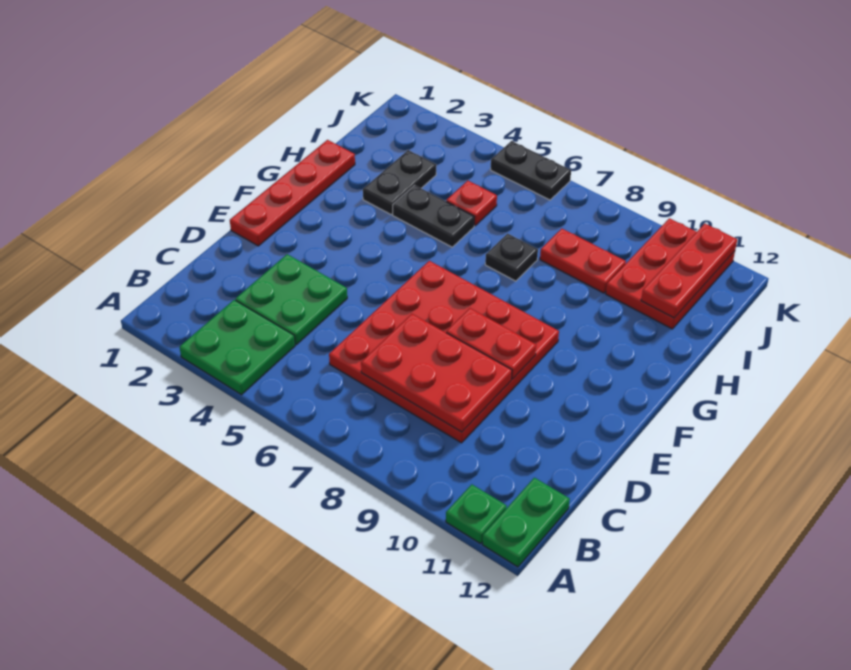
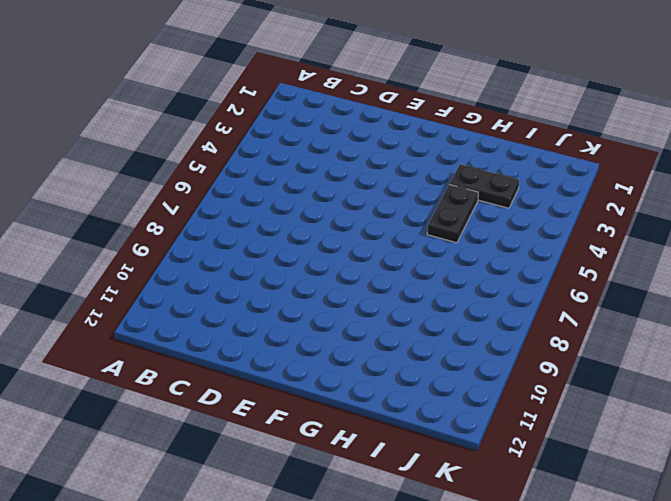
none -> green 2x2 plate [180,300,295,395]
none -> green 1x1 plate [446,484,507,544]
none -> green 1x2 plate [482,478,570,567]

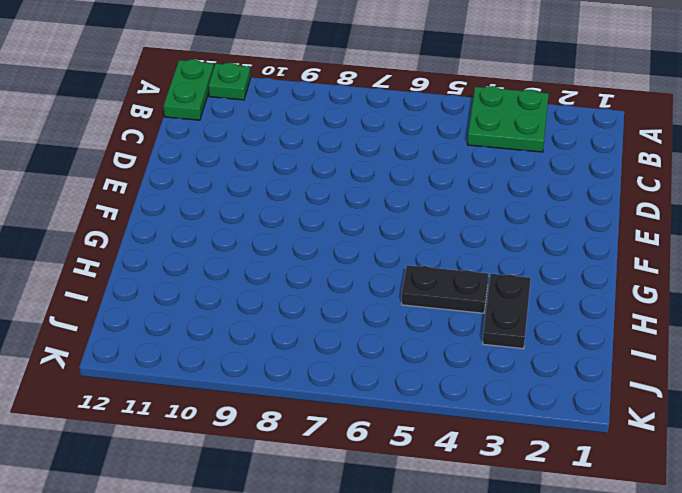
none -> green 2x2 plate [235,254,347,345]
none -> red 4x4 plate [329,261,559,443]
none -> red 1x4 plate [230,140,355,246]

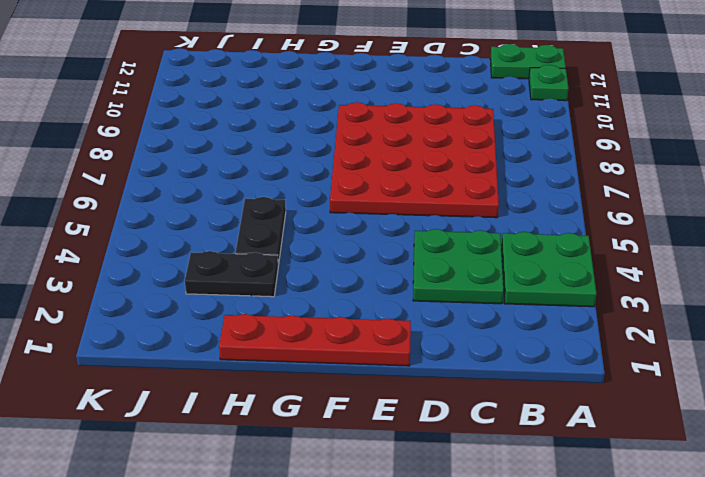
none -> black 1x1 plate [485,234,538,281]
none -> red 1x1 plate [446,181,497,226]
none -> red 1x2 plate [540,229,626,293]

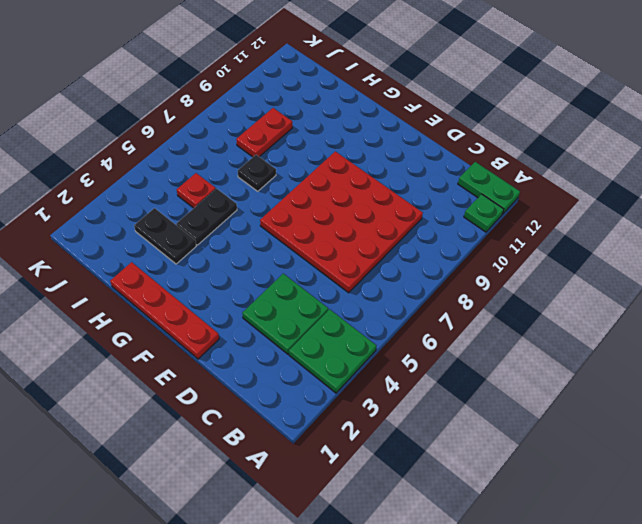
none -> red 2x3 plate [606,218,735,329]
none -> black 1x2 plate [491,141,571,200]
none -> red 2x3 plate [361,314,512,432]

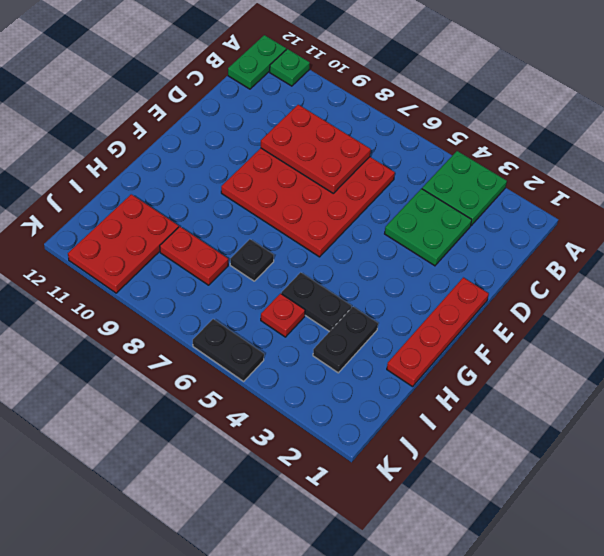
none -> red 1x2 plate [446,308,536,379]
none -> red 1x3 plate [641,224,737,318]

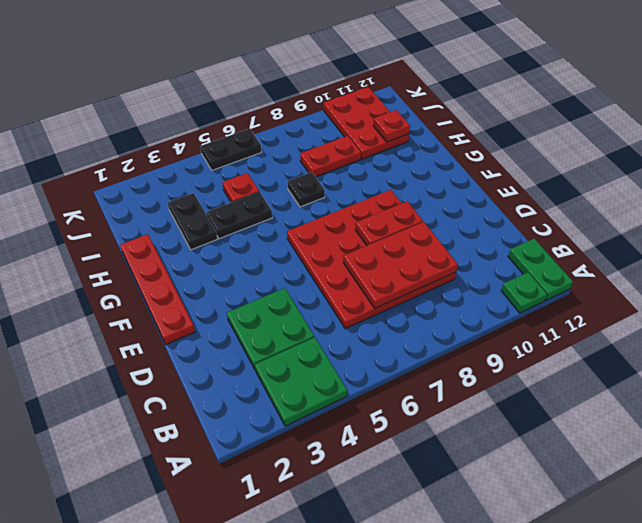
red 1x1 plate [373,110,410,142] -> red 1x3 plate [641,224,737,318]

